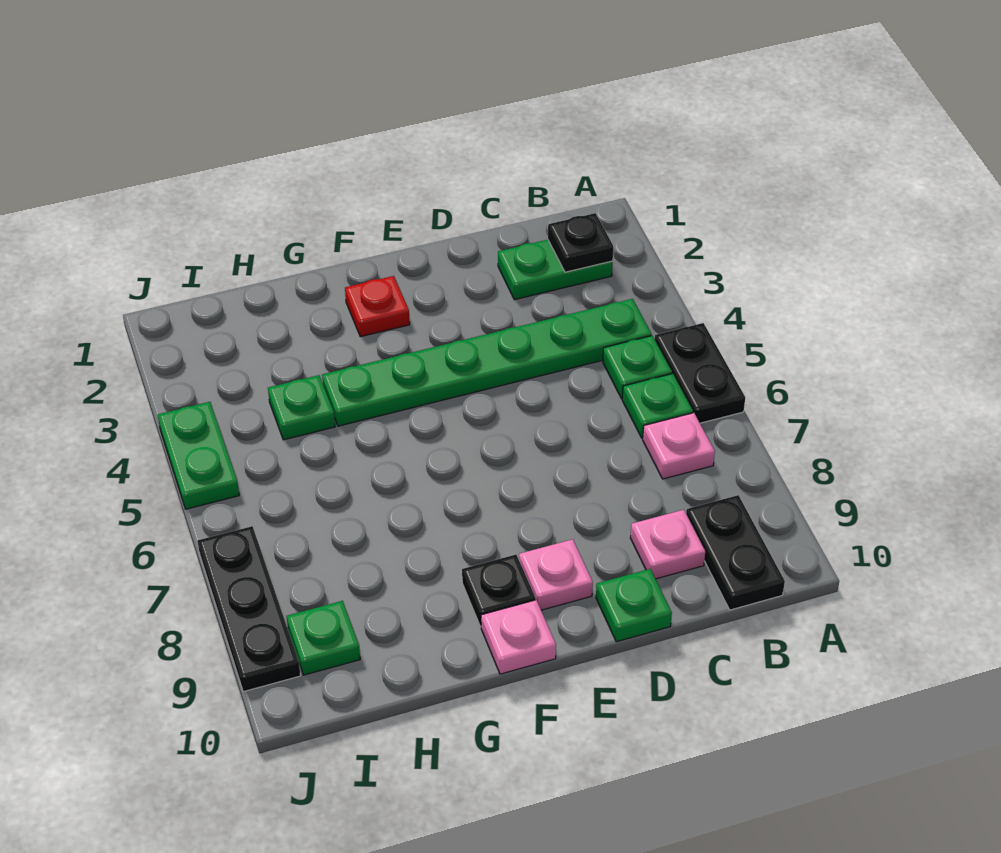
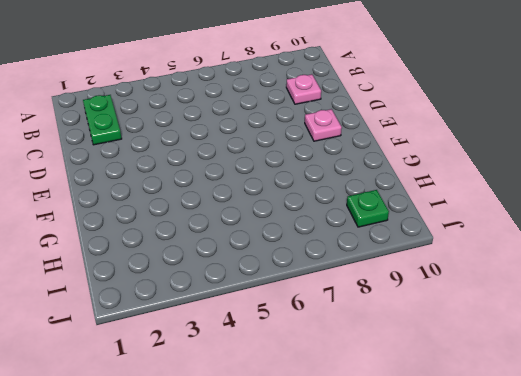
none -> black 1x2 plate [655,323,745,423]
none -> green 1x6 plate [322,299,652,426]
none -> green 1x1 plate [603,336,672,399]

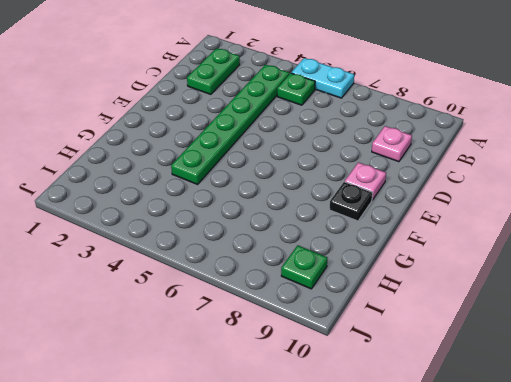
cyan 1x2 plate [291,58,354,98] -> black 1x2 plate [655,323,745,423]
none -> green 1x1 plate [622,374,693,438]
none -> pink 1x1 plate [643,413,715,479]
none -> black 1x2 plate [686,495,785,610]

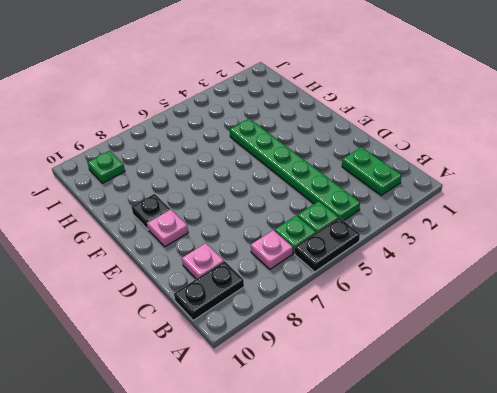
none -> green 1x1 plate [596,569,672,642]
none -> red 1x1 plate [345,276,410,337]
none -> pink 1x1 plate [481,600,556,674]

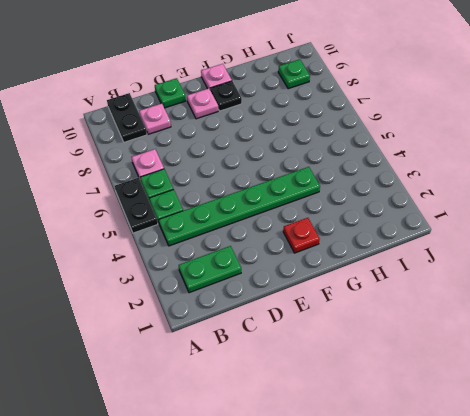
none -> green 1x1 plate [268,375,335,440]
none -> green 1x2 plate [158,402,239,509]
none -> black 1x3 plate [198,526,301,692]

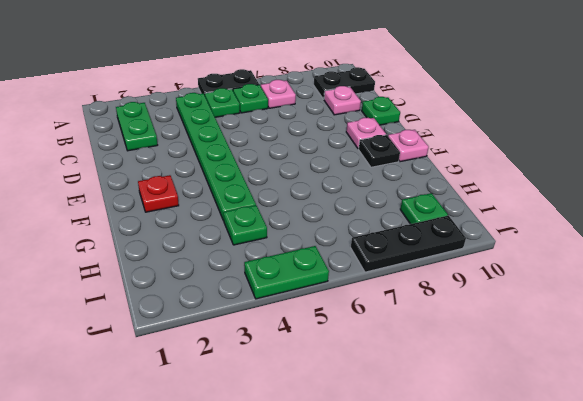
none -> black 1x1 plate [548,213,613,272]

